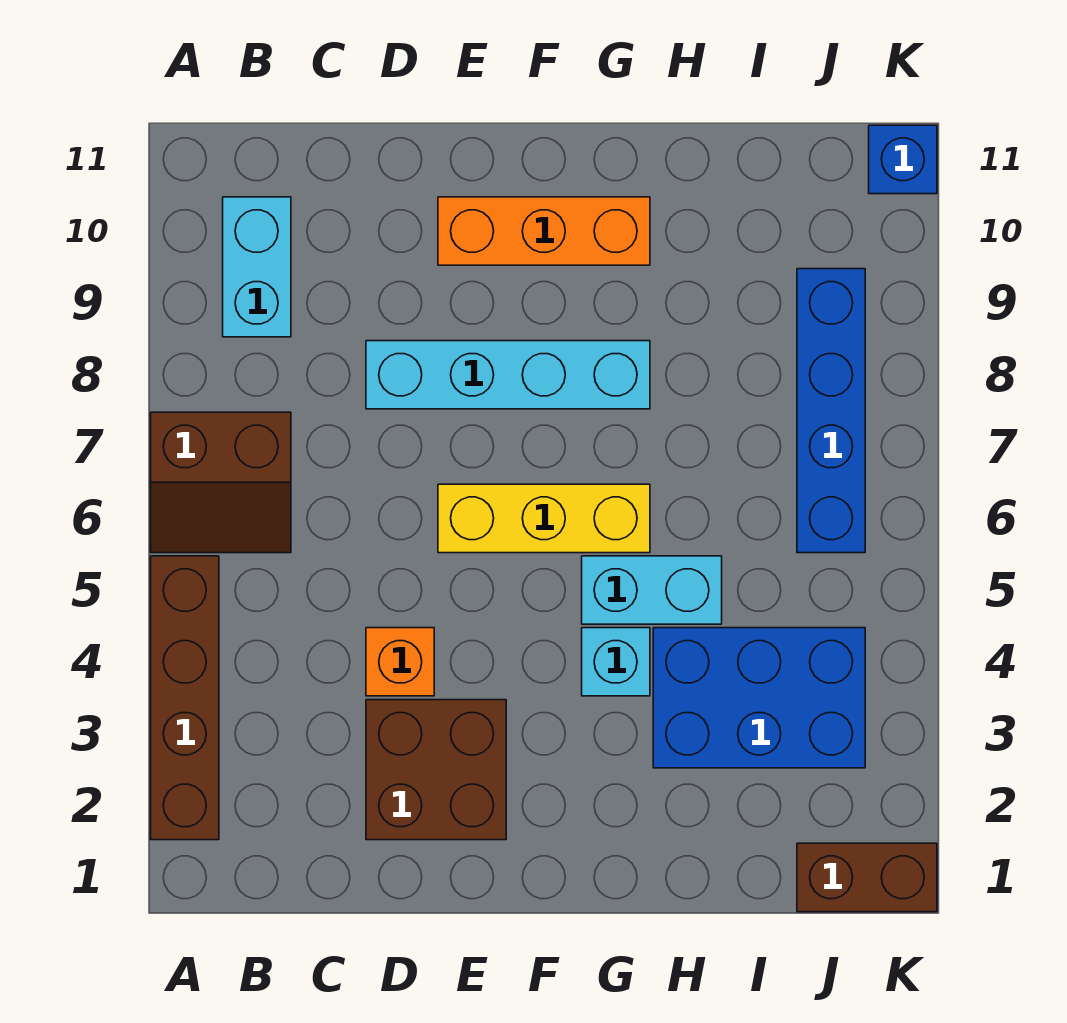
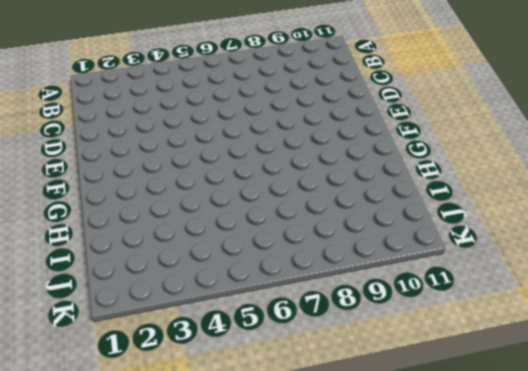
none -> brown 1x4 brick [151,556,219,840]
none -> brown 2x2 slope [151,412,291,553]
none -> cyan 1x2 brick [223,197,291,337]

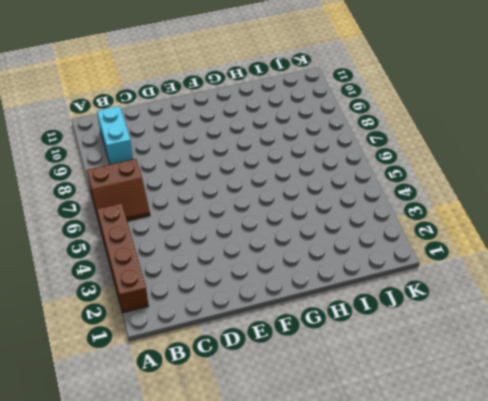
none -> brown 2x2 brick [366,700,506,840]
none -> orange 1x1 brick [366,628,434,696]
none -> cyan 1x4 brick [366,341,650,409]

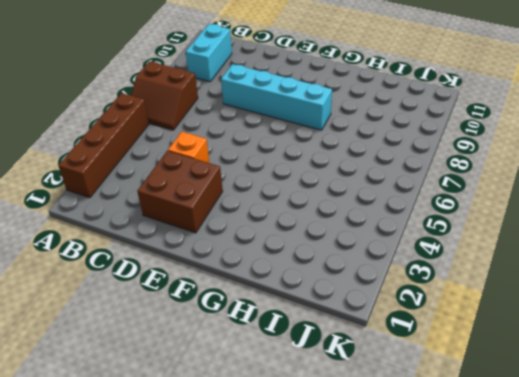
none -> yellow 1x3 brick [438,484,650,553]
none -> orange 1x3 brick [438,197,650,265]
none -> cyan 1x1 brick [582,628,650,696]

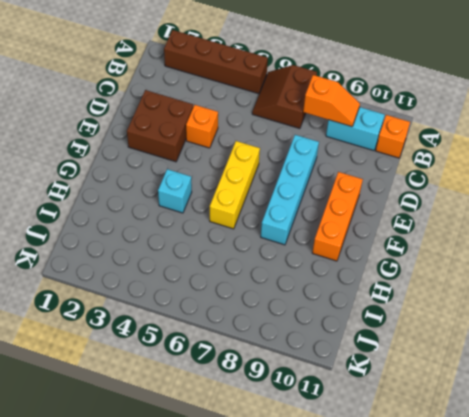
orange 1x2 slope [303,75,360,127] -> none
orange 1x1 brick [376,115,410,158] -> none
none -> cyan 1x2 brick [582,556,722,624]
none -> blue 2x3 brick [653,628,865,768]
none -> brown 1x2 brick [797,843,937,912]

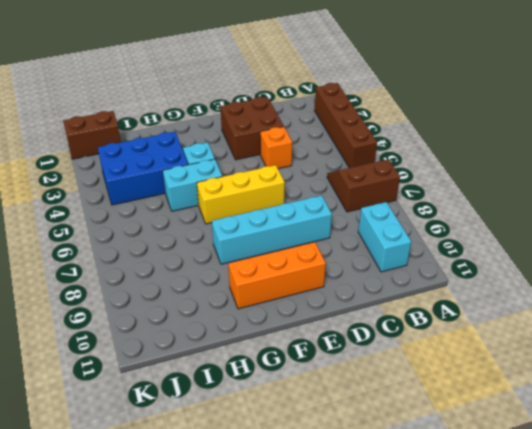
none -> blue 1x4 brick [797,269,865,553]
none -> blue 1x1 brick [869,125,937,194]

